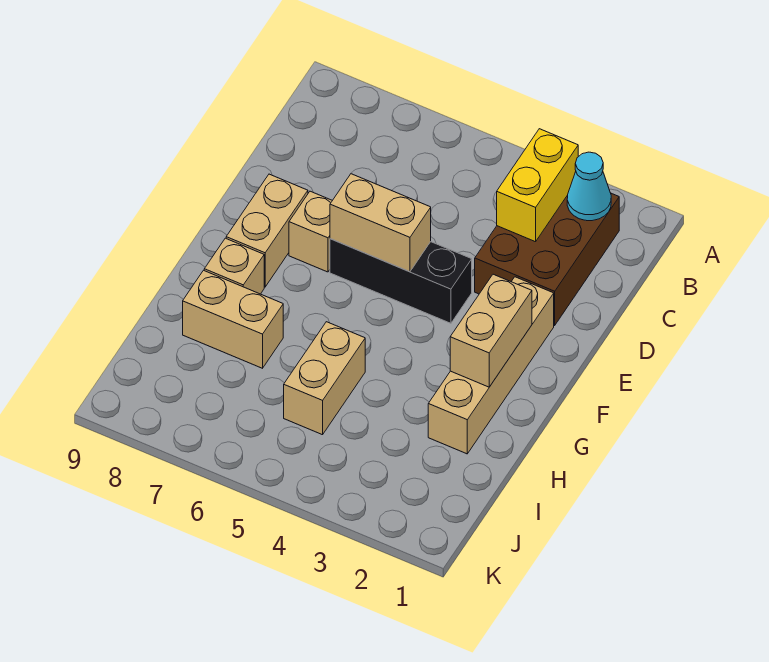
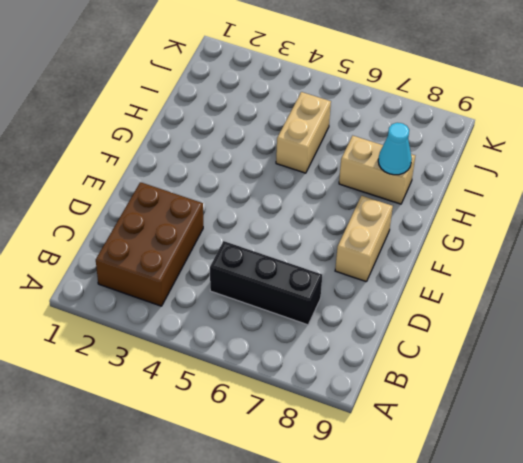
black 1x3 brick [210,241,322,325] -> black 1x3 brick moved to [330,239,472,323]
cyan 1x1 cone [378,123,412,175] -> cyan 1x1 cone moved to [567,152,611,221]
none -> tan 1x4 brick [428,277,554,454]
none -> tan 1x1 brick [289,191,332,272]
none -> tan 1x1 brick [204,238,264,294]

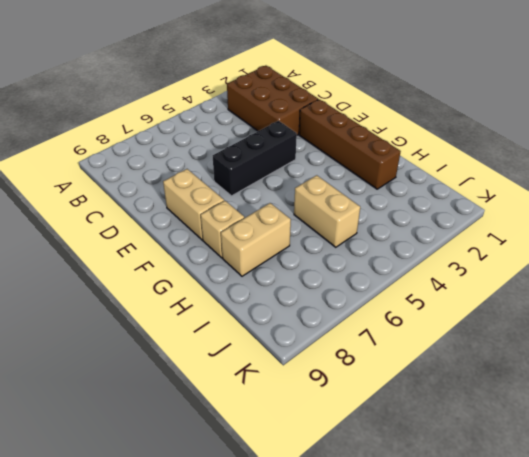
brown 1x4 brick [299,99,401,189] -> tan 1x4 brick [428,277,554,454]
none -> tan 1x1 brick [289,191,332,272]
none -> cyan 1x1 cone [567,152,611,221]
none -> yellow 1x2 brick [497,129,578,242]

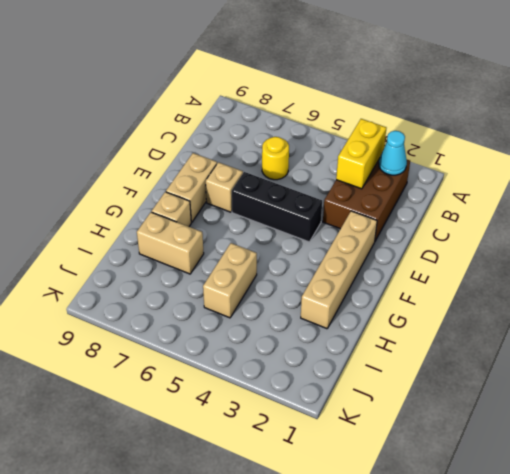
yellow 1x1 round brick [262,137,289,180] -> none
none -> tan 1x2 brick [330,174,431,272]
none -> tan 1x2 brick [450,274,532,387]

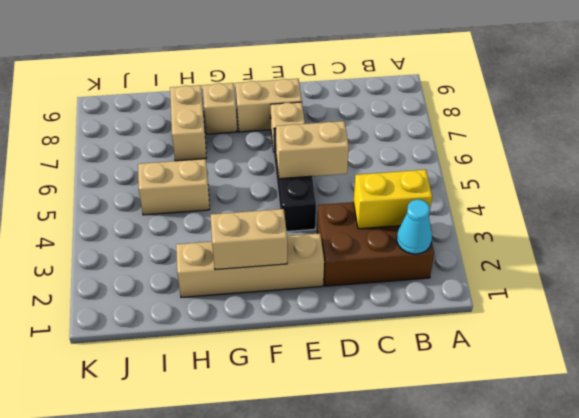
tan 1x2 brick [276,121,349,179] -> tan 1x2 brick turned to [330,174,431,272]

